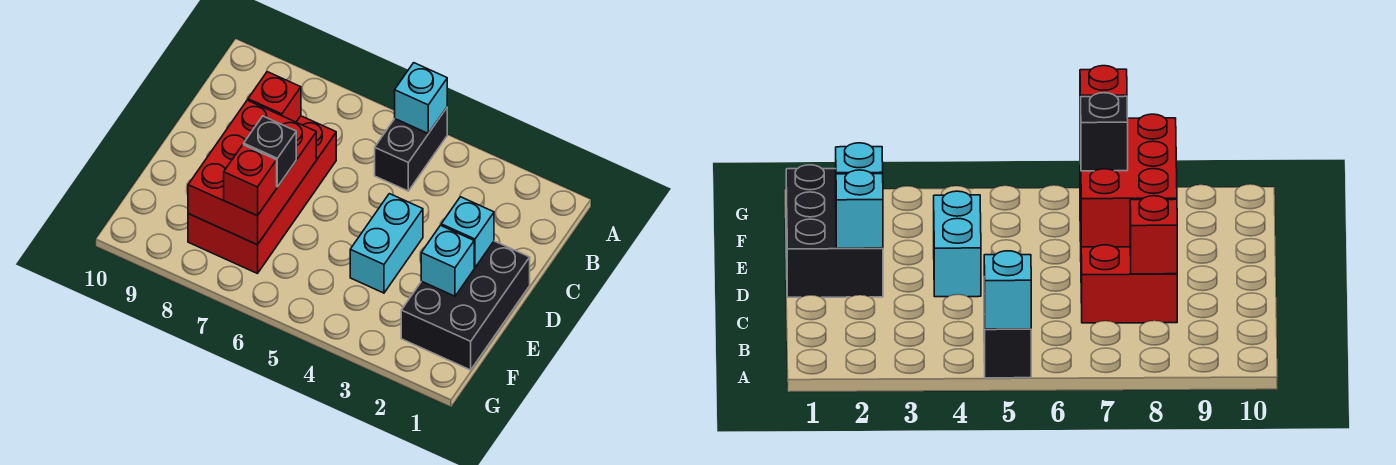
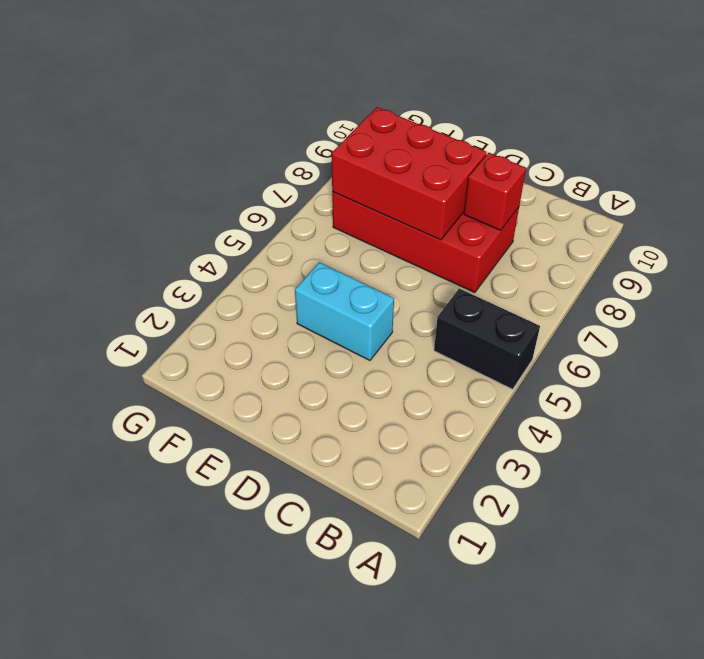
none -> black 2x3 brick [401,241,530,370]
none -> cyan 1x1 brick [395,63,447,133]

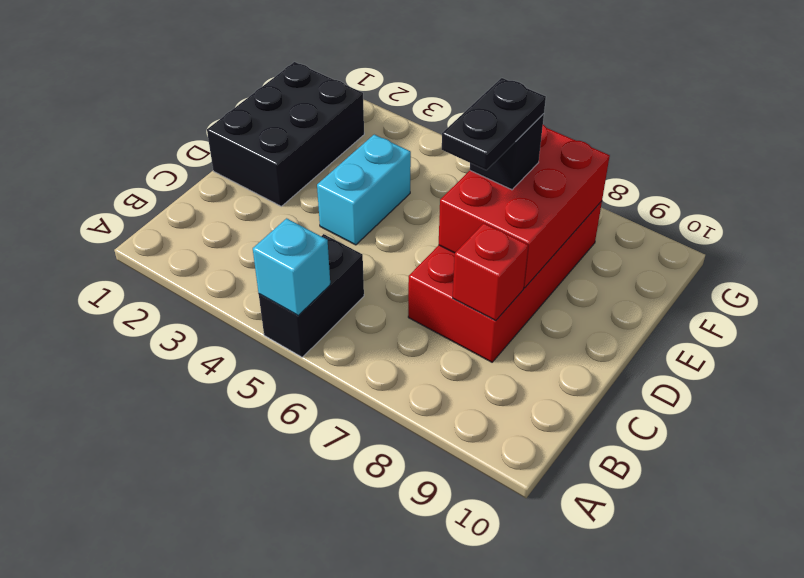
black 1x2 plate [442,78,546,170] -> none
none -> cyan 1x1 brick [441,197,494,268]
none -> cyan 1x1 brick [421,226,474,296]

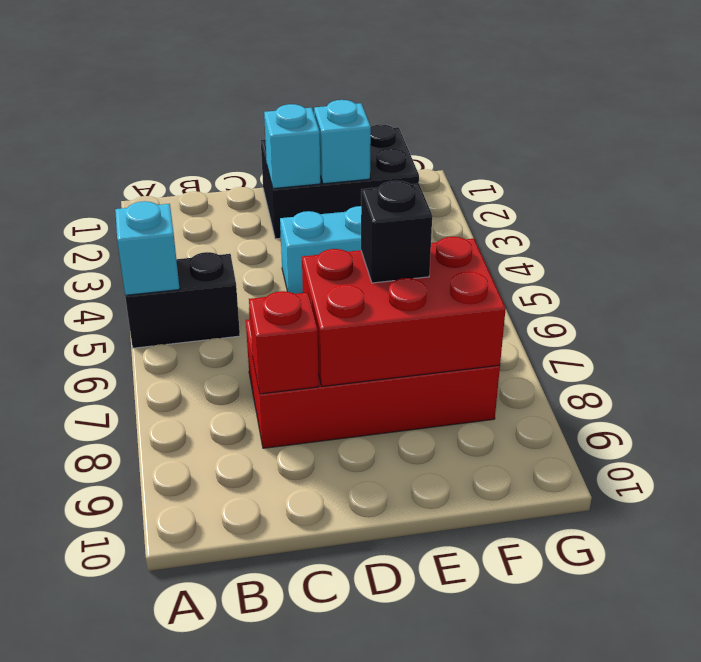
none -> red 1x1 brick [224,145,277,216]

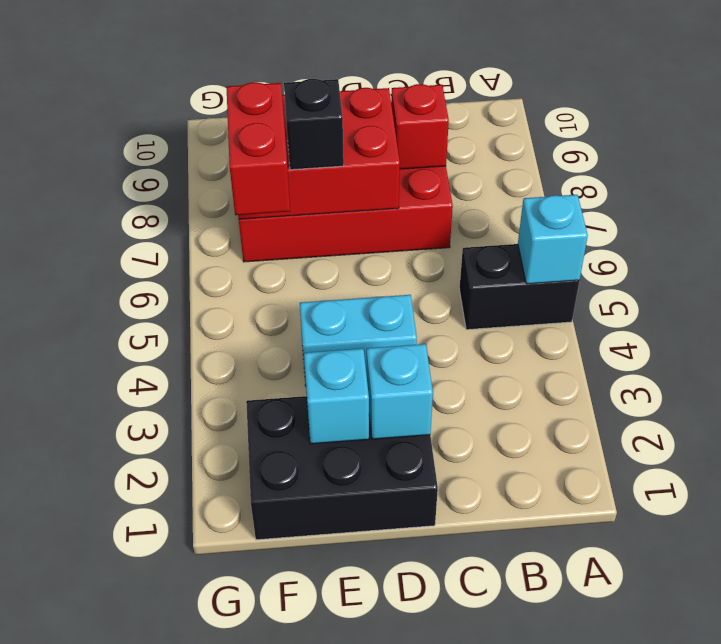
red 1x2 brick [227,82,290,215] -> red 1x1 brick [224,145,277,216]

